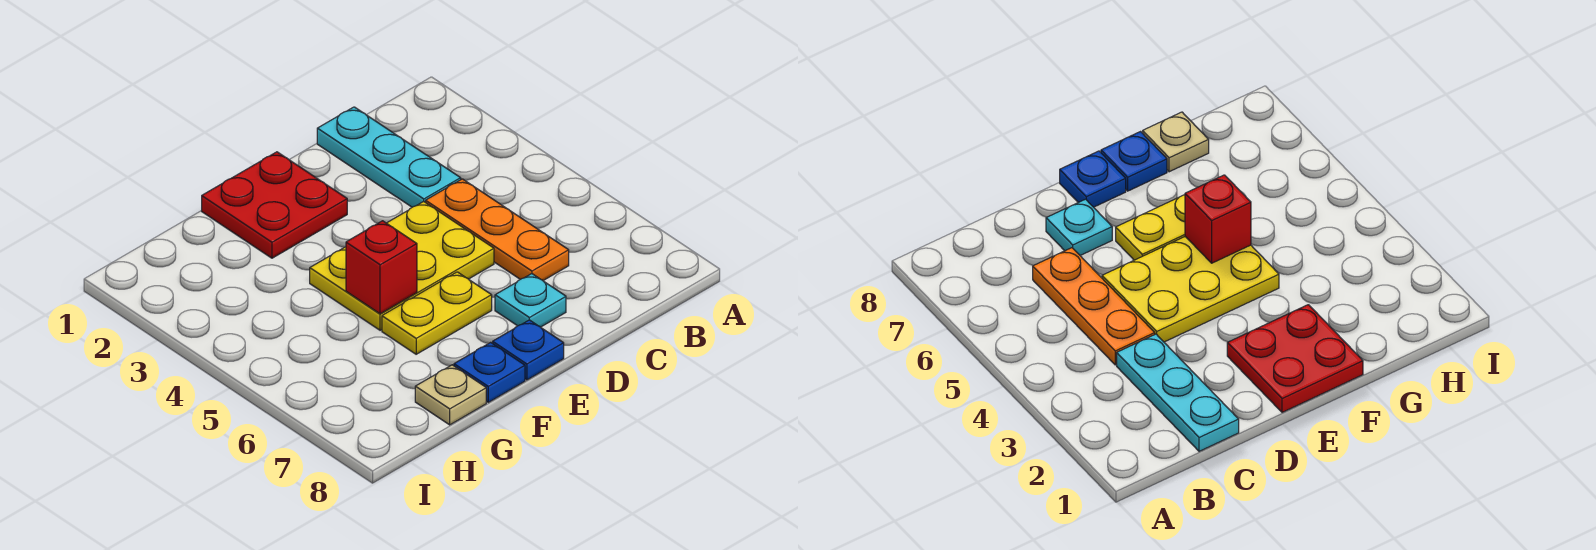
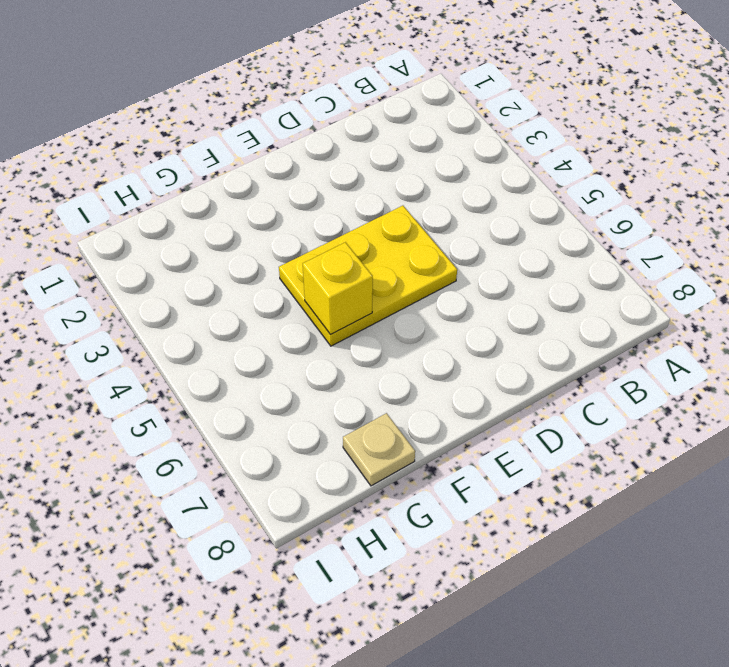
yellow 1x1 brick [303,242,373,335] -> red 1x1 brick [346,221,417,314]
none -> cyan 1x3 plate [317,107,461,207]
none -> orange 1x3 plate [426,179,569,281]

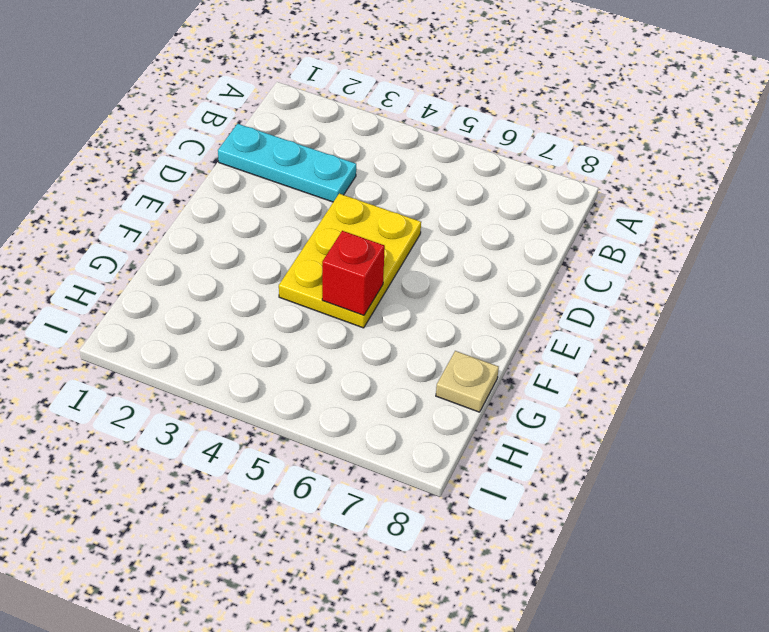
none -> orange 1x3 plate [426,179,569,281]
none -> cyan 1x1 plate [495,274,566,327]

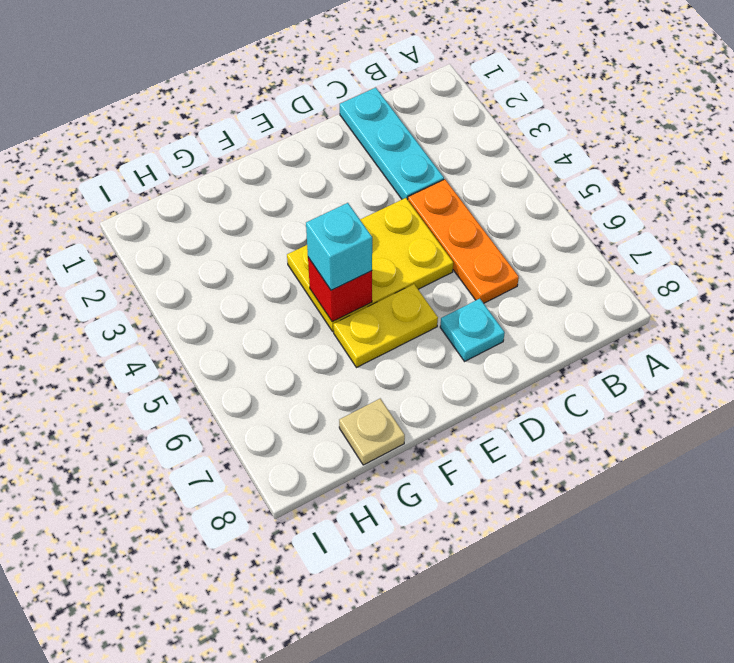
cyan 1x1 brick [306,203,372,290] -> none
none -> red 2x2 plate [202,152,347,258]
none -> blue 1x1 plate [493,320,564,380]

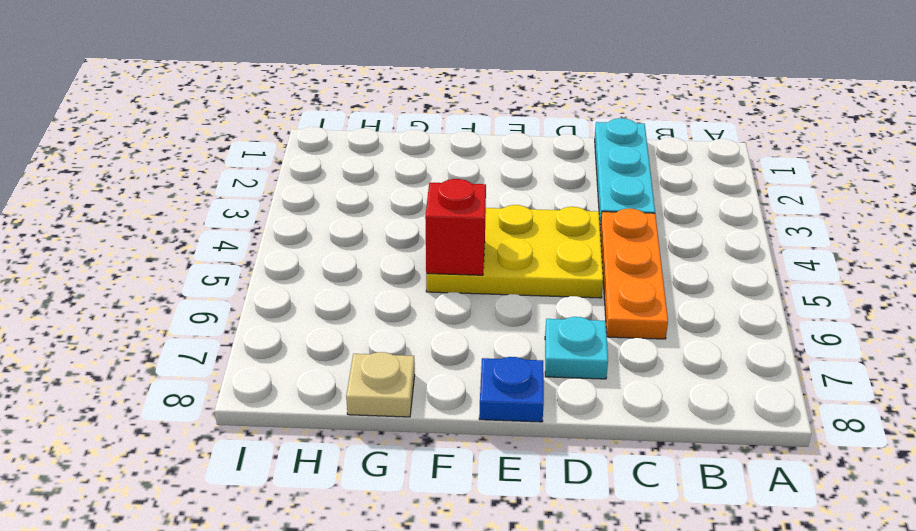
none -> red 2x2 plate [202,152,347,258]
none -> yellow 1x2 plate [382,272,492,354]

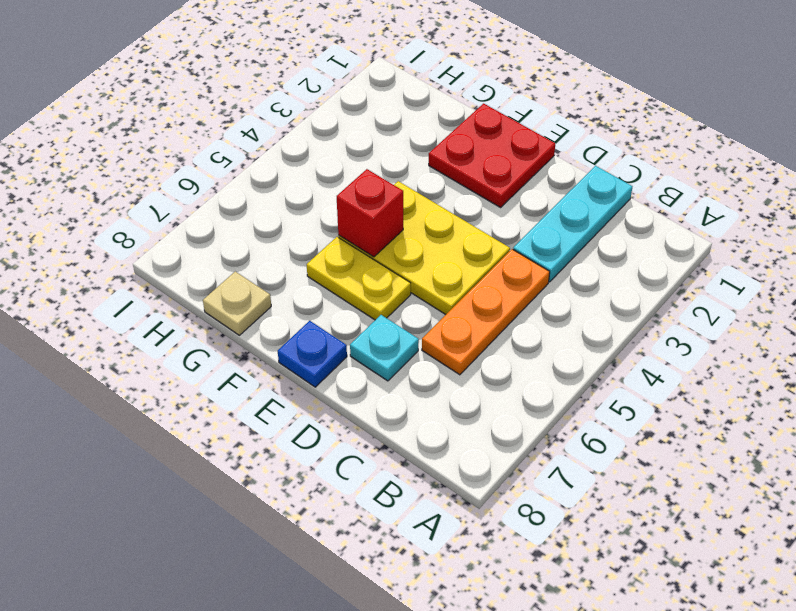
none -> blue 1x1 plate [454,342,525,402]

